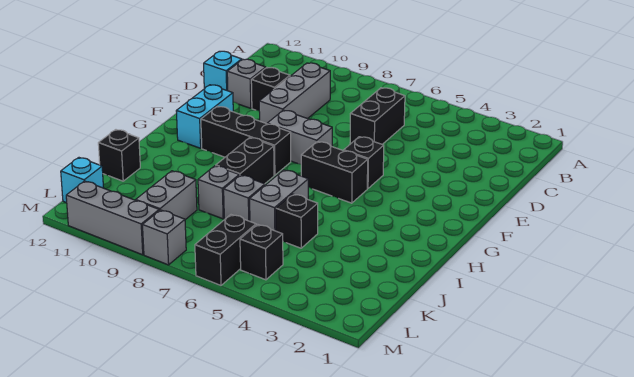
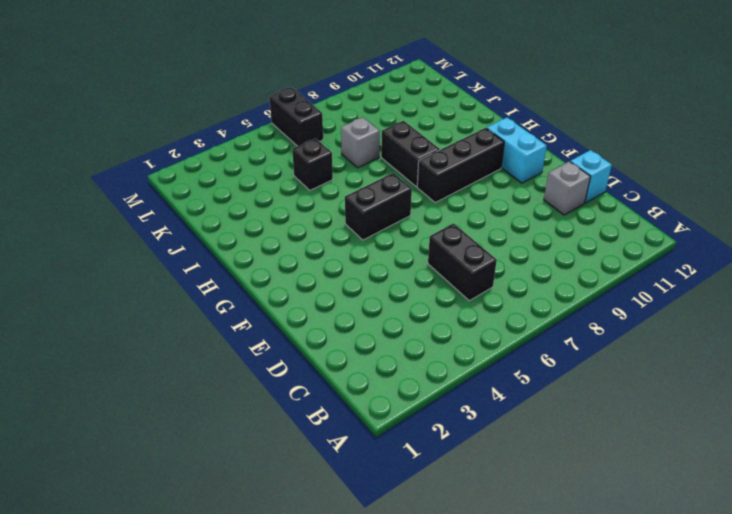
none -> grey 1x3 brick [259,63,330,124]
none -> black 1x1 brick [251,68,290,111]
none -> black 1x1 brick [344,137,384,189]

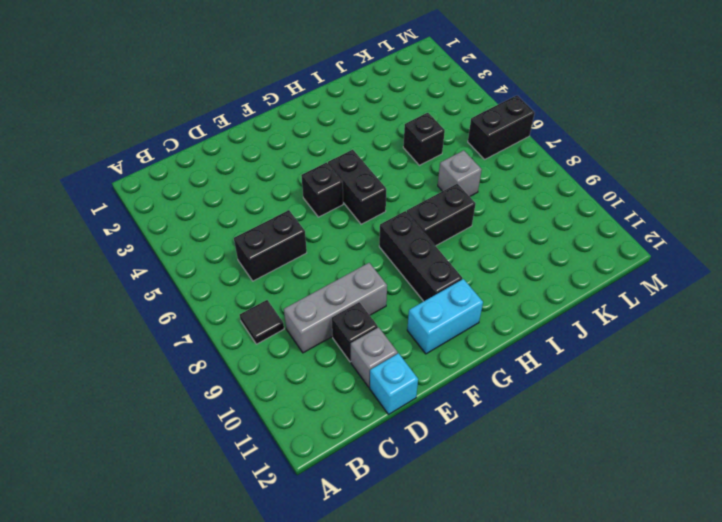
black 1x1 tile [240,300,284,344] -> none
none -> grey 1x2 brick [267,110,332,164]
none -> grey 1x2 brick [250,170,308,231]
none -> grey 1x1 brick [198,166,239,219]

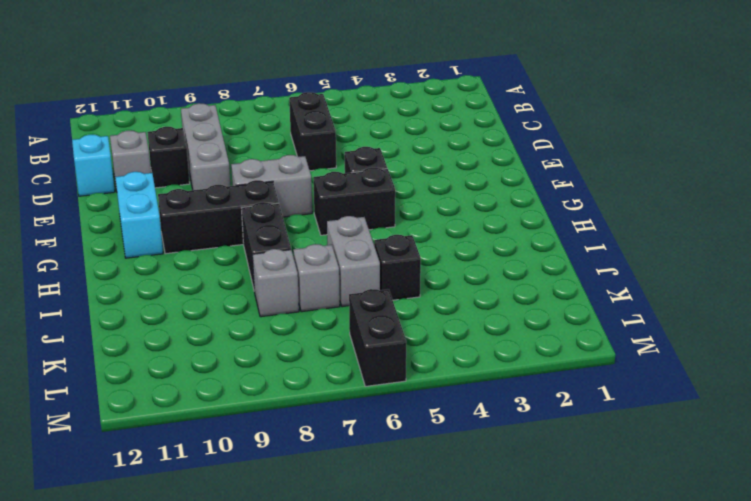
none -> black 1x1 brick [98,130,140,181]
none -> grey 1x2 brick [136,171,197,220]
none -> black 1x1 brick [240,224,283,280]

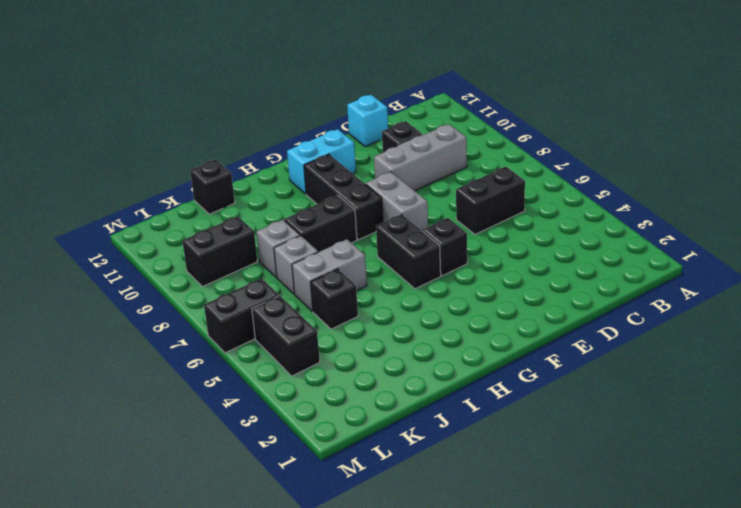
black 1x2 brick [182,216,257,287] -> grey 1x2 brick [136,171,197,220]
black 1x2 brick [252,296,320,376] -> black 1x1 brick [240,224,283,280]
none -> grey 1x1 brick [227,59,266,108]
none -> cyan 1x1 brick [61,158,103,203]
none -> grey 1x1 brick [143,210,186,265]

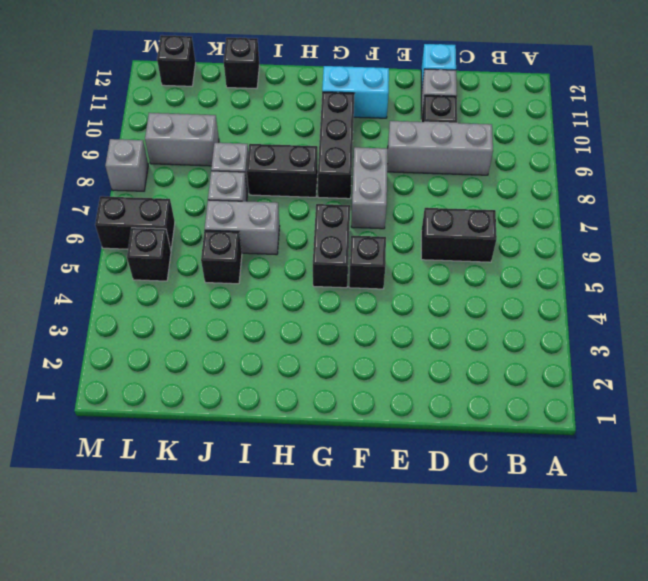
black 1x1 brick [157,35,196,86] -> cyan 1x1 brick [61,158,103,203]
none -> grey 1x3 brick [66,181,159,255]

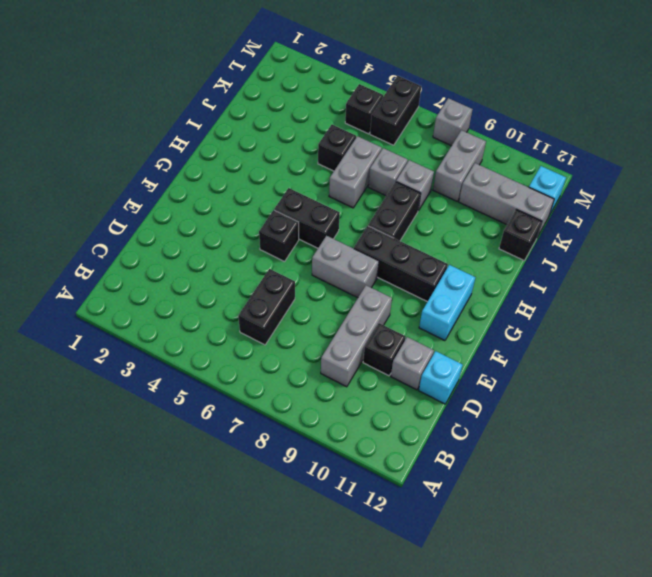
grey 1x3 brick [459,163,554,237] -> grey 1x3 brick moved to [66,181,159,255]

